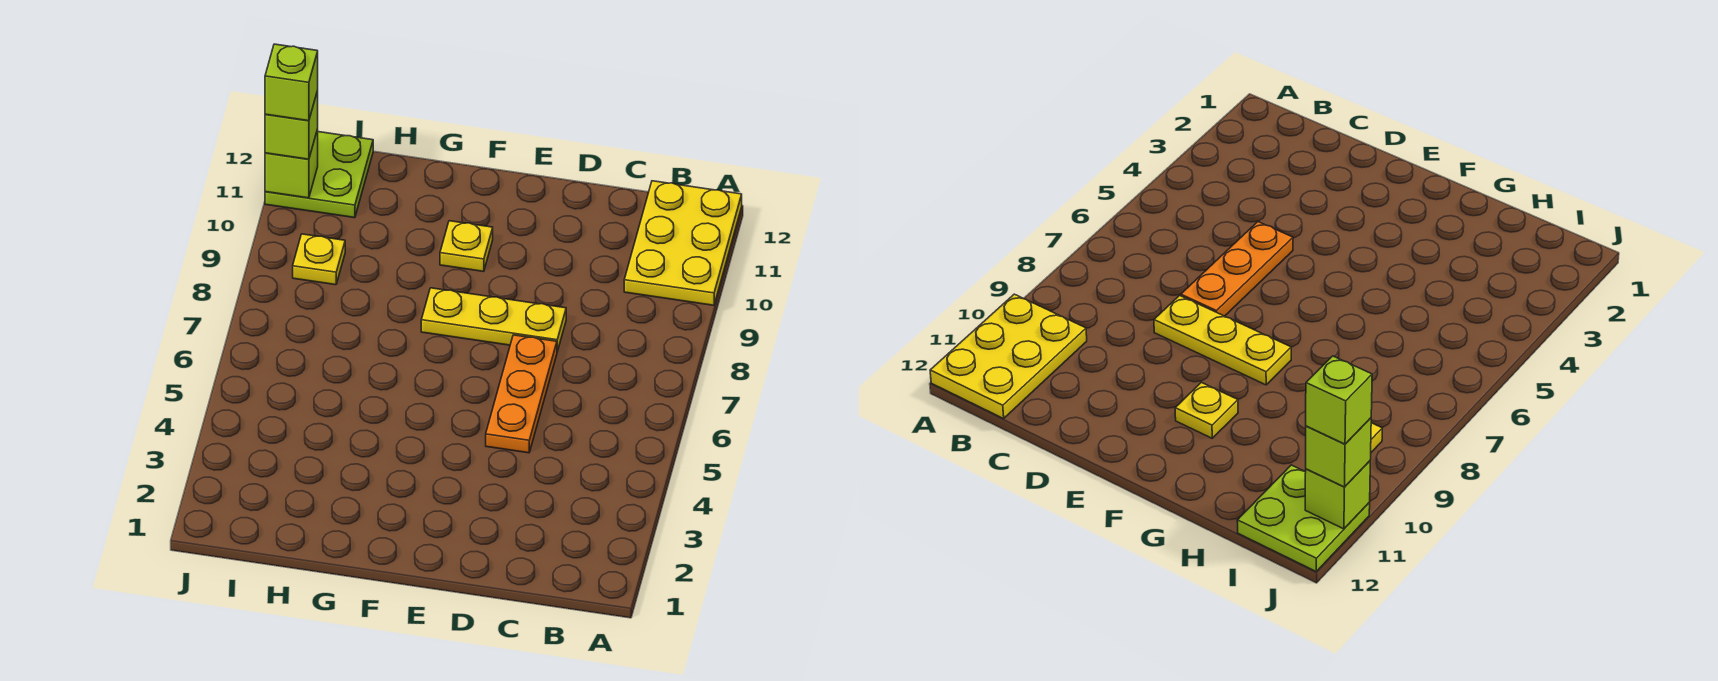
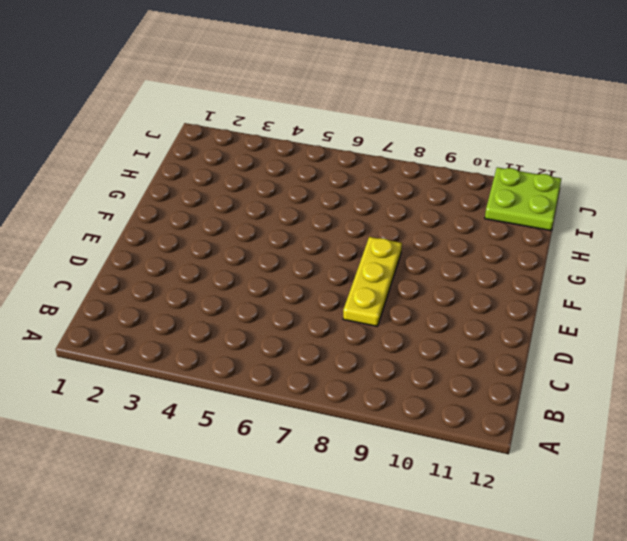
none -> yellow 2x3 plate [624,181,742,305]
none -> orange 1x3 plate [486,335,557,453]

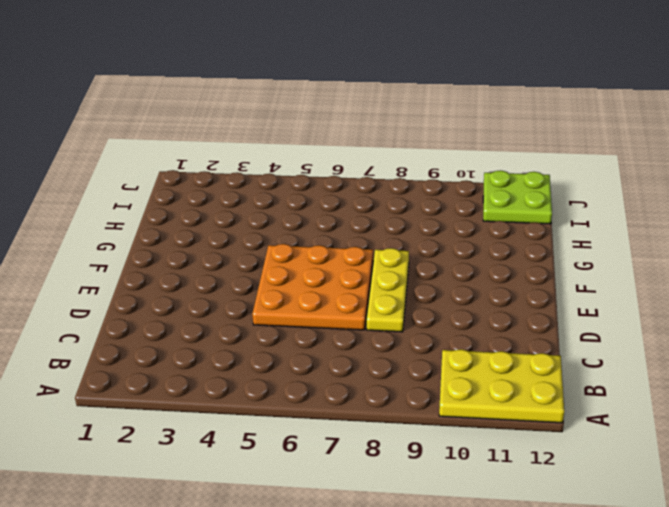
orange 3x3 plate [252,244,373,330] -> orange 1x3 plate [486,335,557,453]
none -> yellow 1x1 plate [440,221,493,272]
none -> yellow 1x1 plate [293,234,345,285]

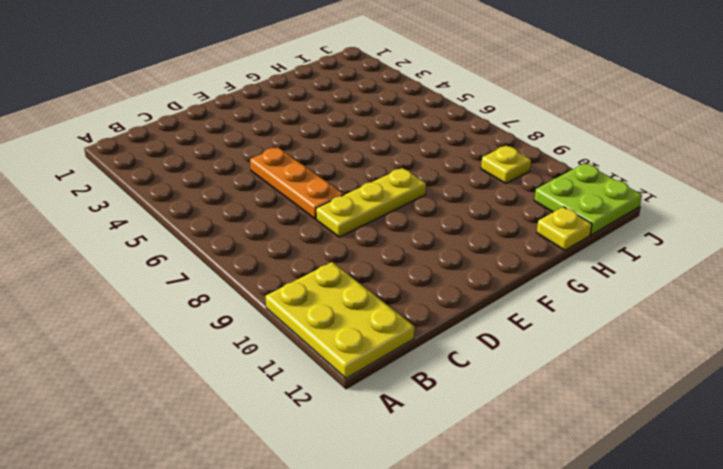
yellow 1x1 plate [537,207,592,250] -> yellow 1x1 plate moved to [440,221,493,272]
none -> lime 1x1 brick [265,129,318,198]
none -> lime 1x1 brick [265,91,318,159]

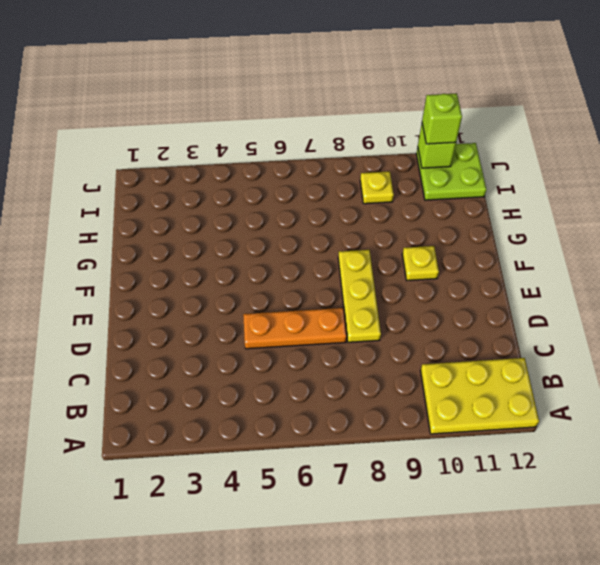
none -> lime 1x1 brick [265,44,318,121]

